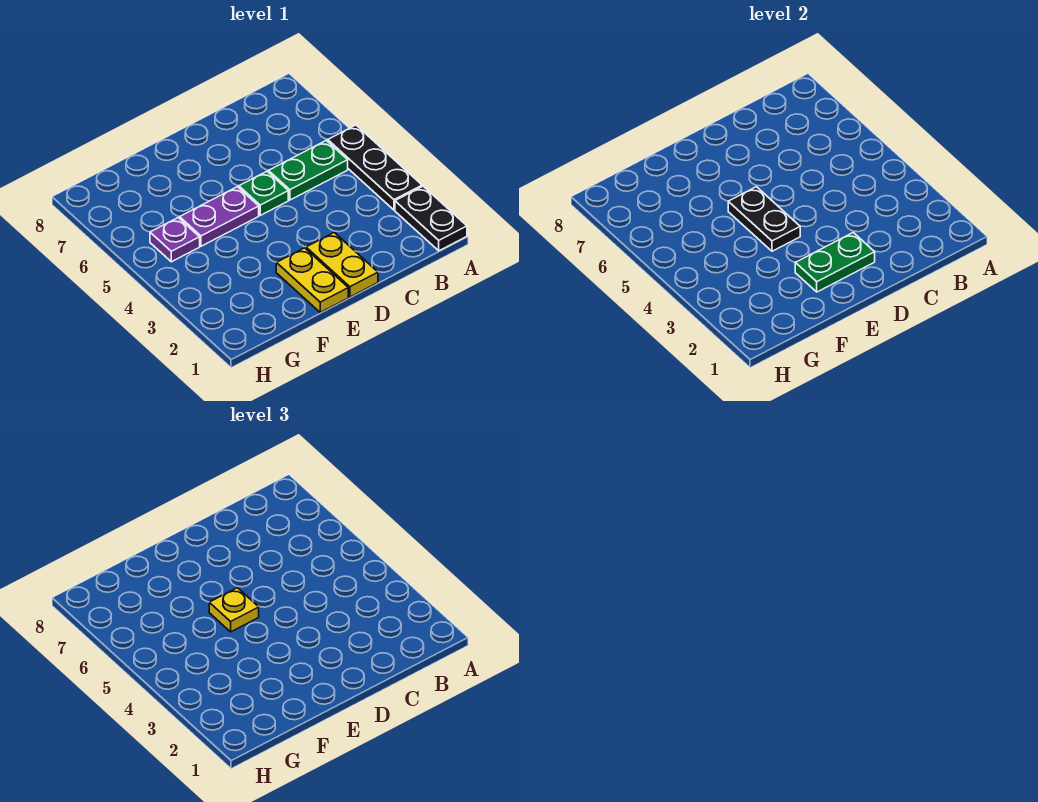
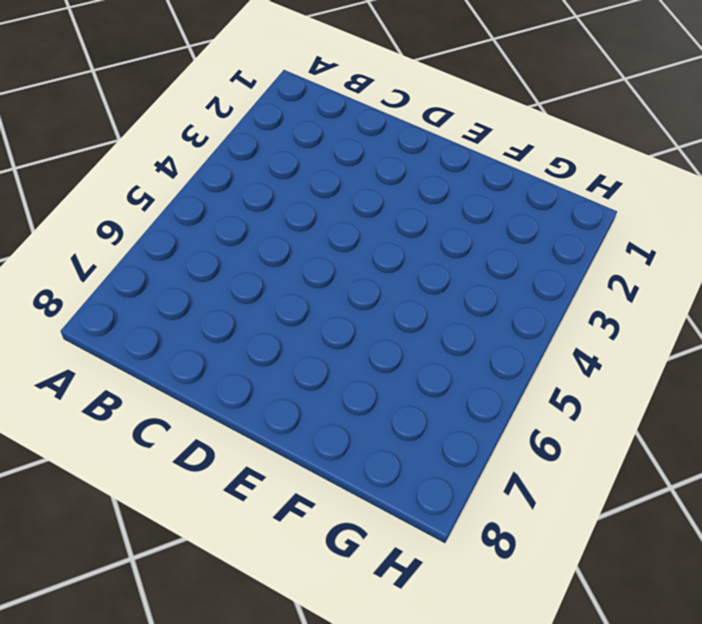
none -> black 1x2 plate [395,186,467,251]
none -> black 1x3 plate [328,125,422,210]

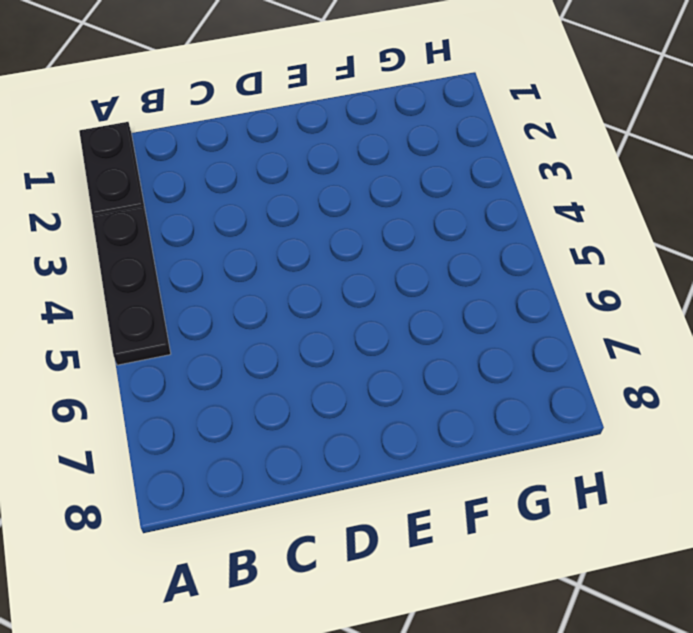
none -> green 1x2 plate [269,140,348,200]
none -> yellow 1x2 plate [306,233,378,297]

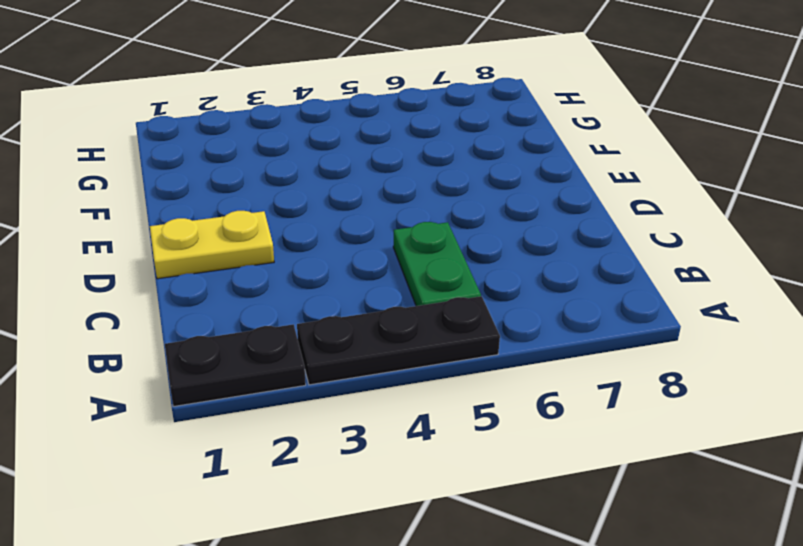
none -> green 1x1 plate [239,171,288,215]
none -> yellow 1x2 plate [276,248,348,312]

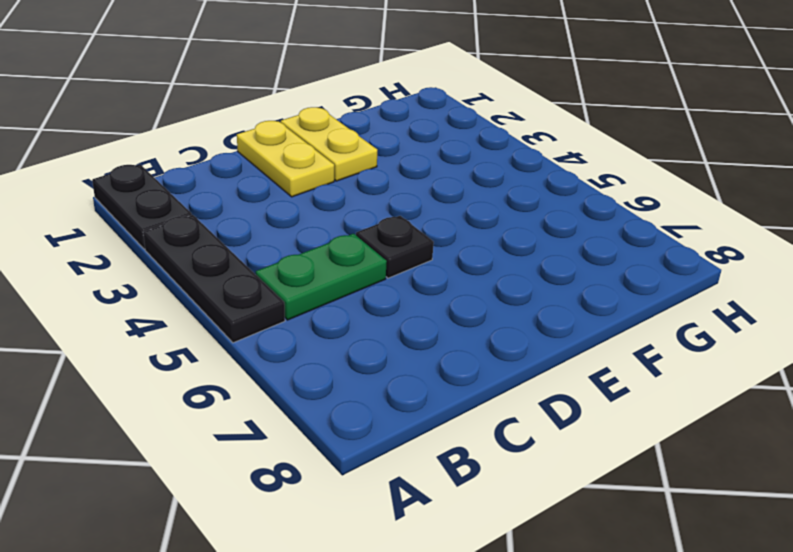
black 1x1 plate [356,216,434,278] -> green 1x1 plate [239,171,288,215]
none -> purple 1x2 plate [180,187,259,246]
none -> purple 1x1 plate [150,218,200,262]

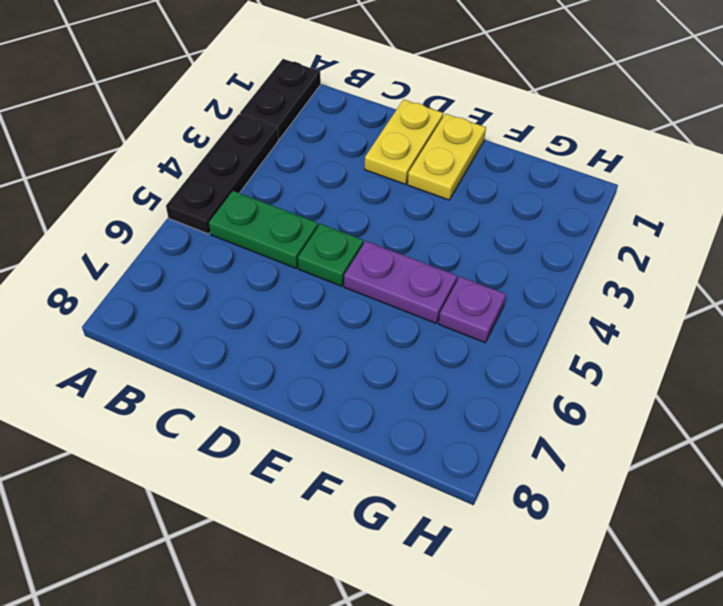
none -> green 1x2 plate [795,233,875,292]
none -> black 1x2 plate [728,187,800,251]

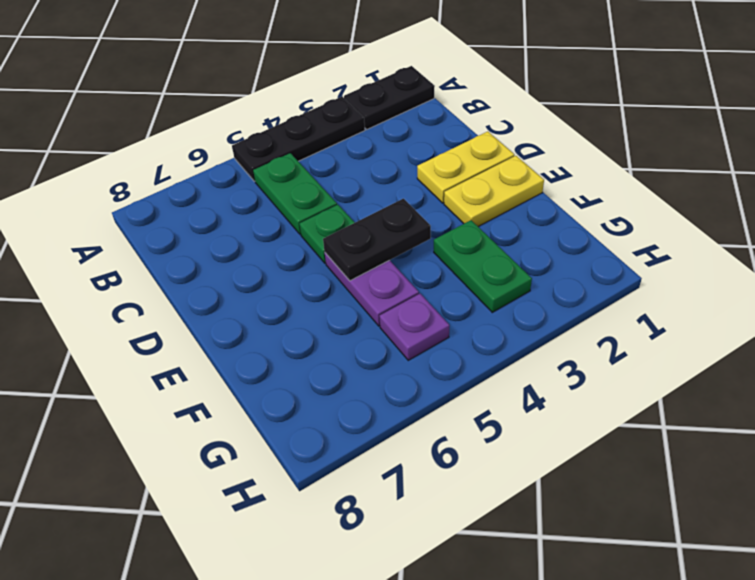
green 1x2 plate [434,220,532,312] -> green 1x2 plate moved to [795,233,875,292]
none -> yellow 1x1 plate [209,588,259,632]

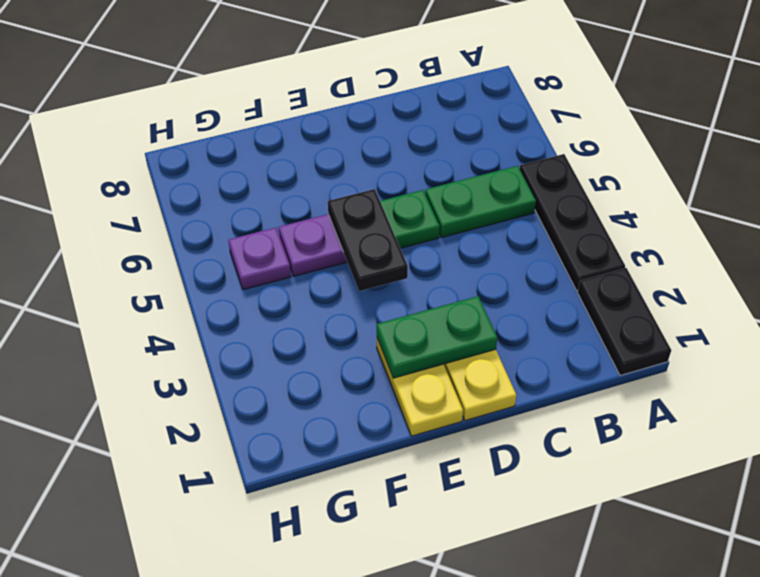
none -> yellow 1x1 plate [209,588,259,632]

